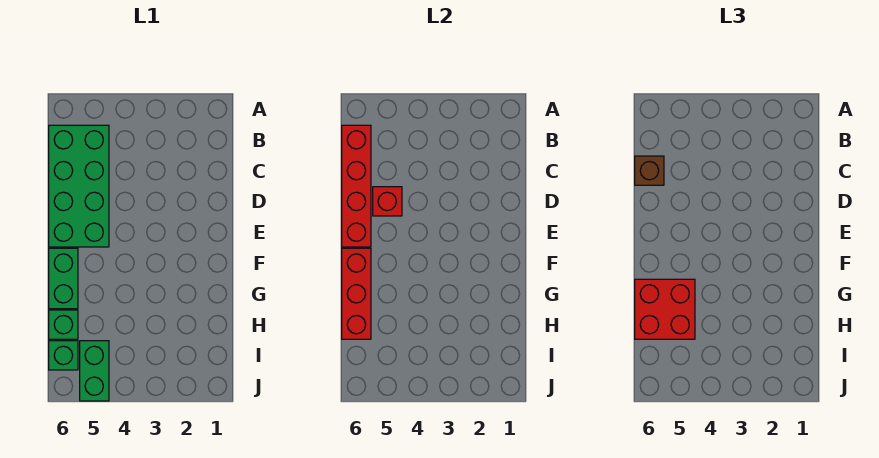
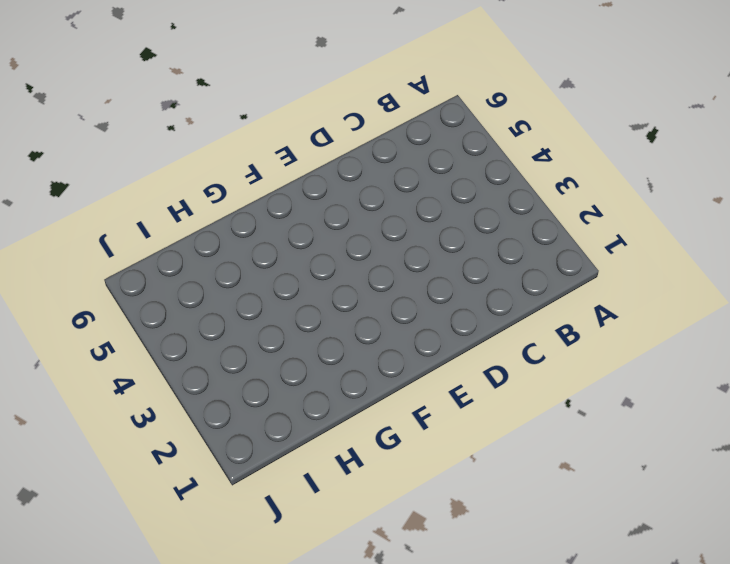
none -> green 2x4 brick [49,125,109,247]
none -> green 1x2 brick [49,248,78,309]

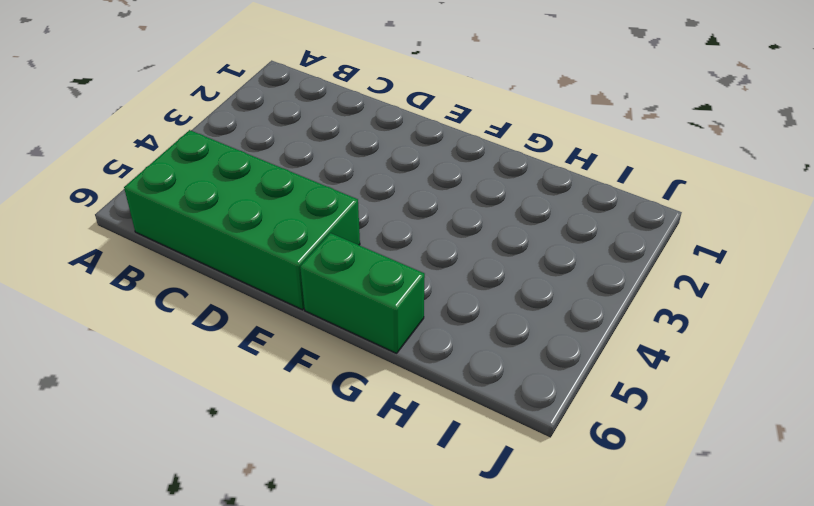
none -> green 1x1 brick [49,310,78,339]
none -> green 1x2 brick [80,341,109,401]

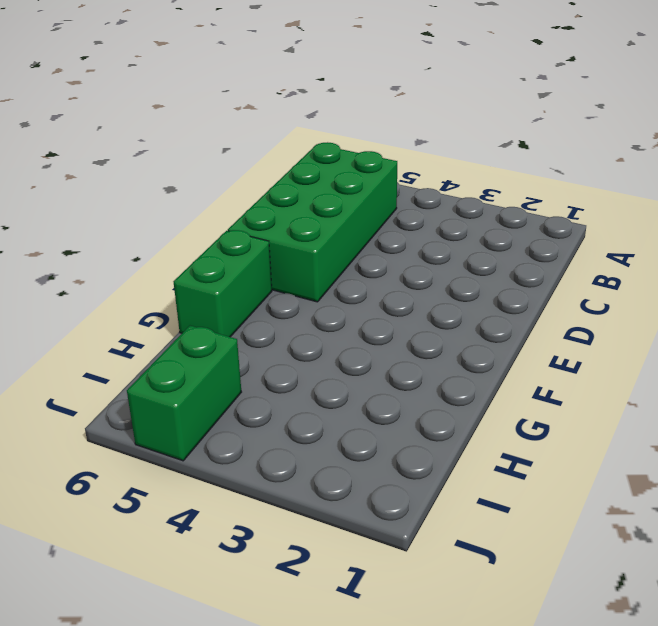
none -> green 1x1 brick [49,310,78,339]
none -> green 1x1 brick [49,341,78,370]

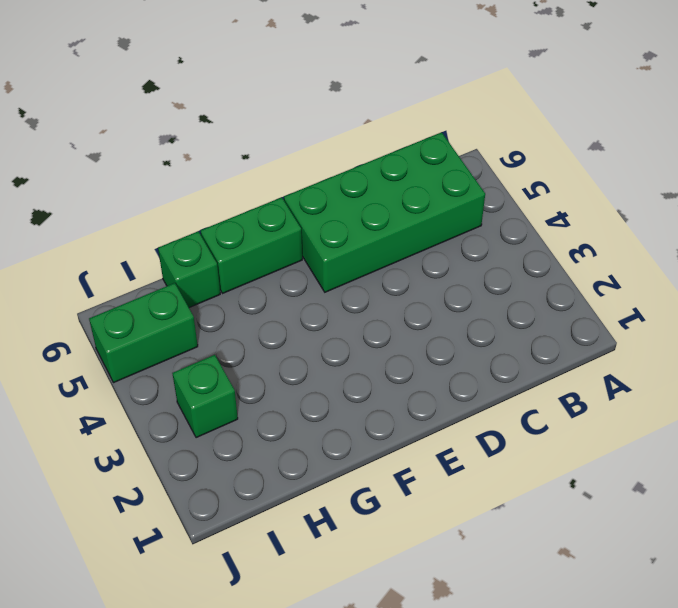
green 1x1 brick [172,355,238,438] -> green 1x1 brick moved to [49,341,78,370]
none -> red 1x4 brick [342,125,371,247]
none -> red 1x1 brick [373,187,402,216]

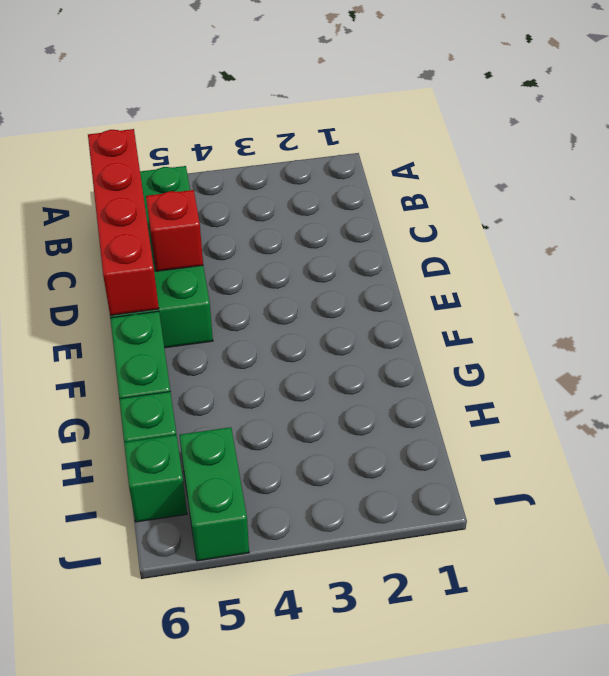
none -> red 1x3 brick [342,248,371,339]
none -> brown 1x1 brick [635,156,664,185]

